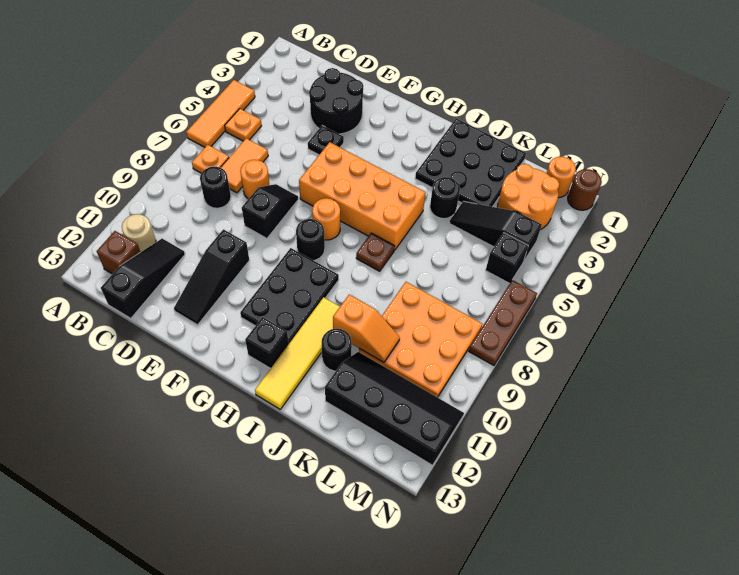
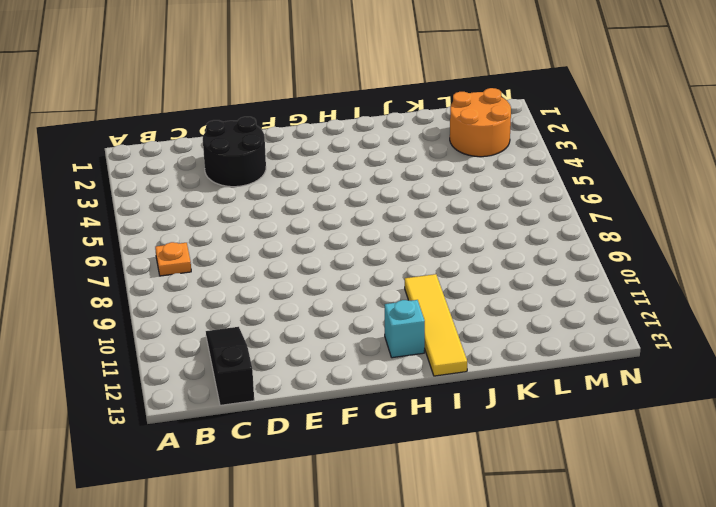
cyan 1x1 brick [385,300,425,358] -> black 1x1 brick [245,317,289,369]
none -> orange 1x3 tile [186,80,255,147]
none -> orange 1x1 plate [225,109,262,141]
none -> tan 1x1 round brick [122,214,156,252]
none -> brown 1x1 brick [97,231,140,274]

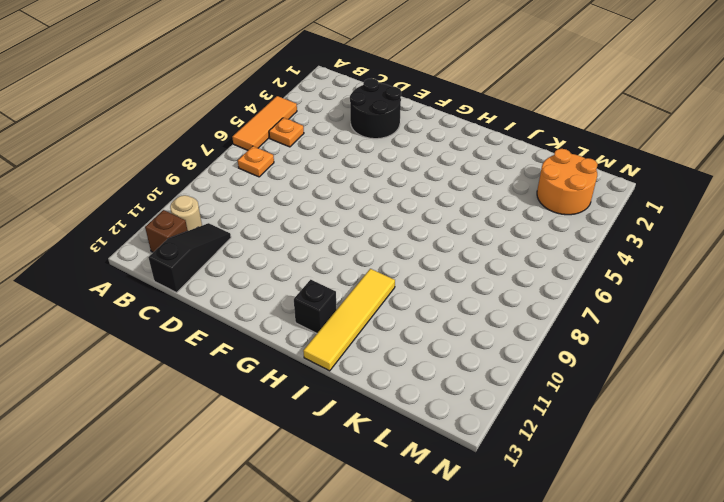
none -> orange 1x2 tile [221,138,268,193]
none -> black 1x1 round brick [200,167,231,208]
none -> orange 1x1 round brick [240,160,269,199]
none -> black 1x1 plate [308,126,344,155]

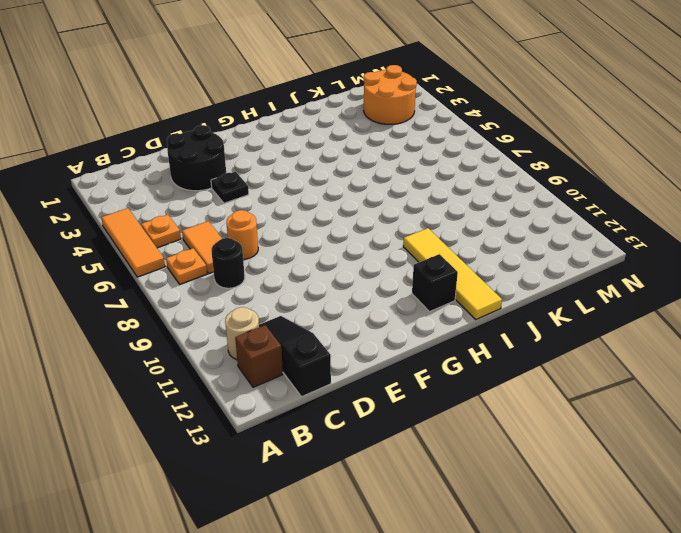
none -> black 1x2 slope [242,184,298,238]
none -> black 1x3 slope [174,229,249,325]
none -> orange 2x4 brick [299,142,426,250]
none -> orange 1x1 round brick [312,198,340,240]

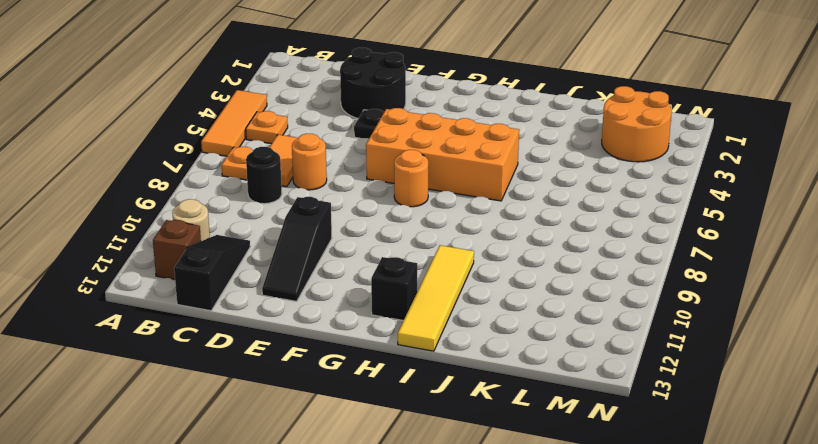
none -> black 1x2 slope [242,184,298,238]
none -> black 1x1 round brick [296,219,325,261]
none -> black 2x3 plate [240,248,339,343]
none -> black 3x3 plate [415,118,526,207]

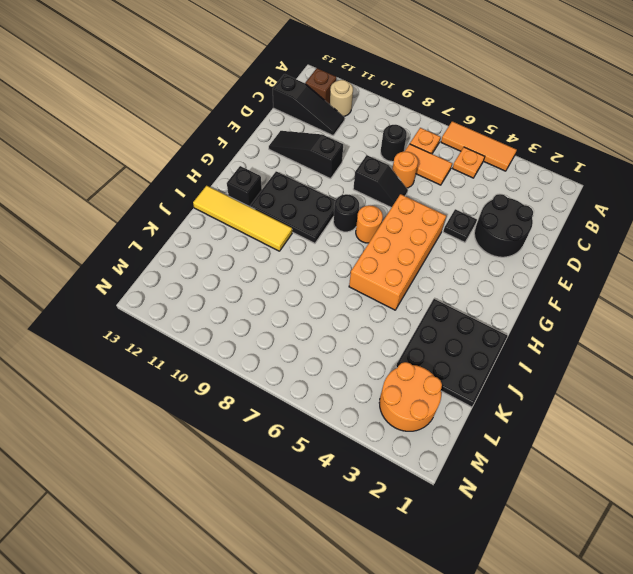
none -> brown 1x1 plate [356,233,395,271]
none -> black 1x1 round brick [430,177,460,219]
none -> black 1x1 round brick [322,329,352,371]
none -> black 1x3 slope [449,201,542,262]

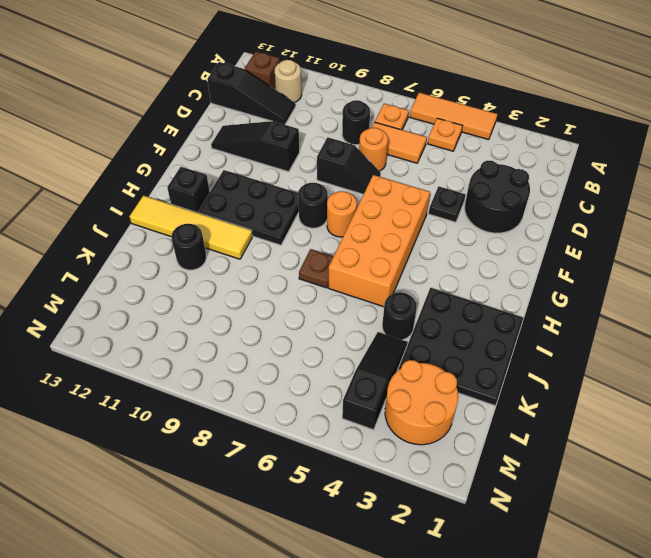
none -> orange 3x3 plate [359,282,482,397]
none -> black 2x4 slope [325,352,464,465]
none -> orange 1x1 round brick [547,157,576,198]
none -> black 1x1 brick [486,233,528,284]

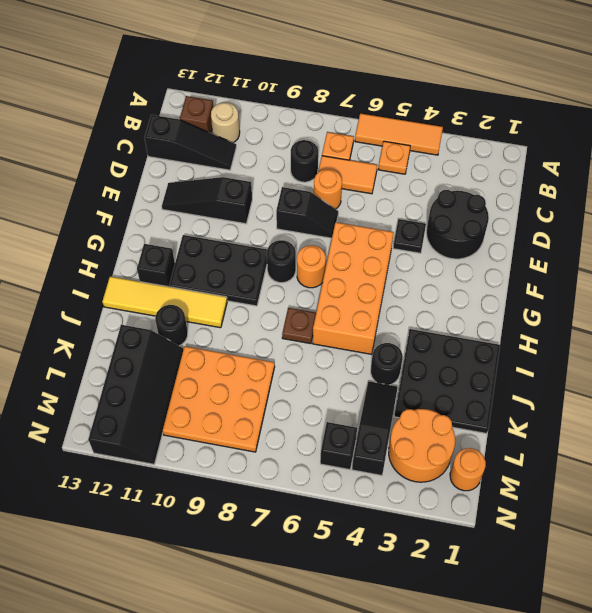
none -> brown 1x1 round brick [568,169,602,210]
none -> brown 1x3 plate [469,280,537,365]
none -> orange 1x2 slope [333,294,400,362]

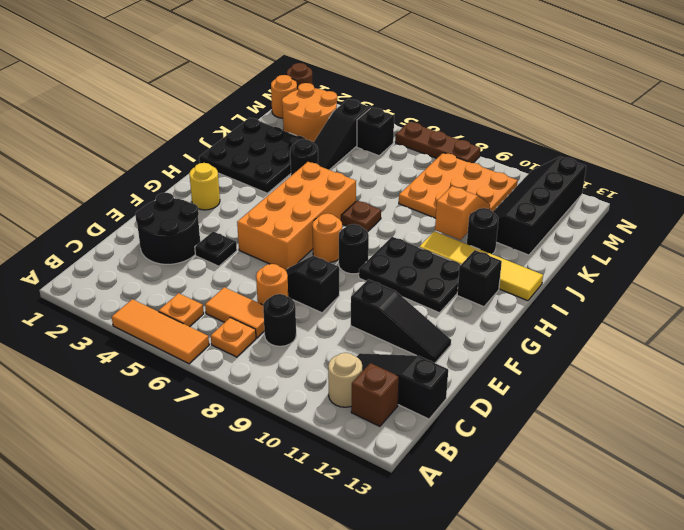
yellow 1x1 round brick [189,163,220,210] -> none

